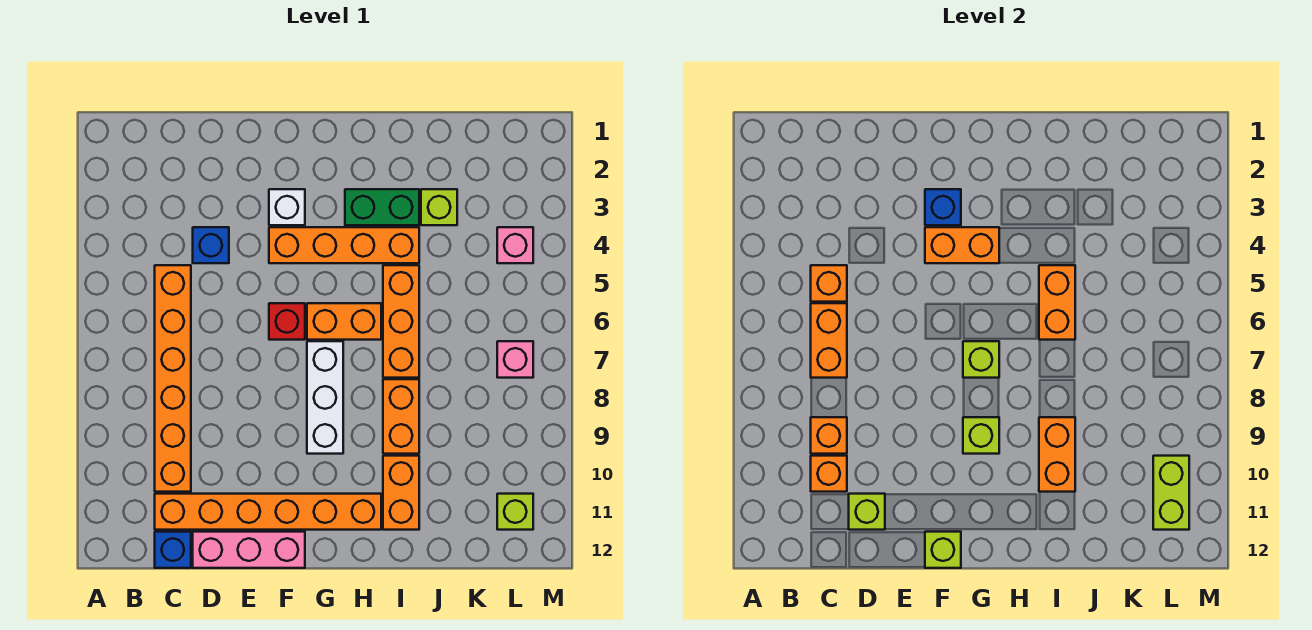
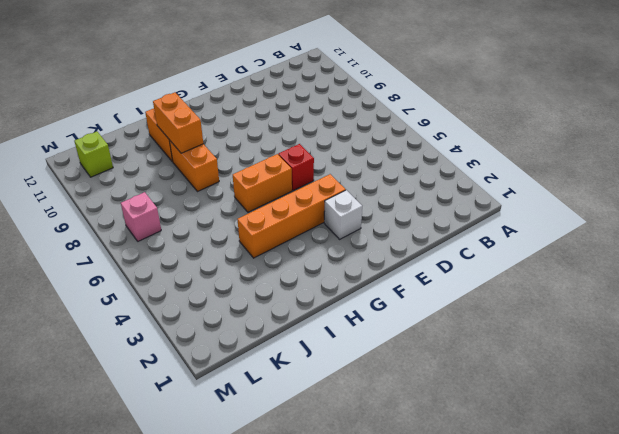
none -> orange 1x6 brick [155,265,191,492]
none -> orange 1x6 brick [155,494,381,530]
none -> blue 1x1 brick [155,532,191,568]
none -> blue 1x1 brick [193,227,229,263]

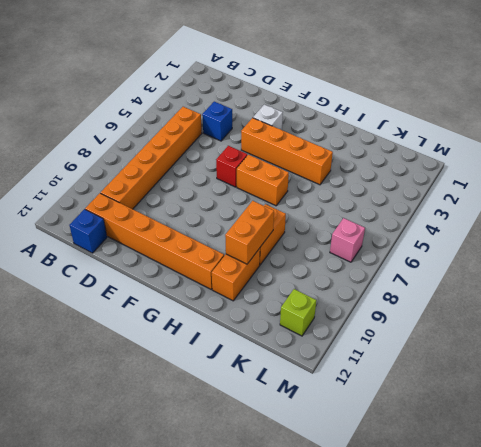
none -> pink 1x3 brick [193,532,305,568]
none -> white 1x3 brick [307,341,343,454]
none -> green 1x2 brick [345,189,419,225]
none -> orange 1x3 brick [383,265,419,378]

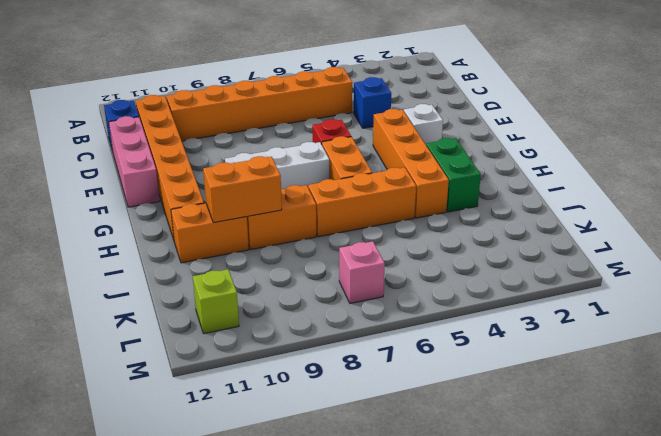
none -> lime 1x1 brick [421,189,457,225]
none -> pink 1x1 brick [497,227,533,263]
none -> orange 1x1 brick [811,265,847,302]
none -> orange 1x2 brick [811,303,847,378]

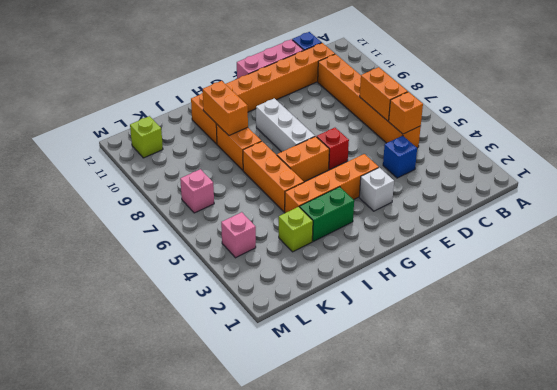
none -> orange 1x1 brick [811,417,847,454]
none -> orange 1x1 brick [811,456,847,492]
none -> lime 1x1 brick [849,494,885,530]
none -> blue 1x1 brick [925,189,961,225]

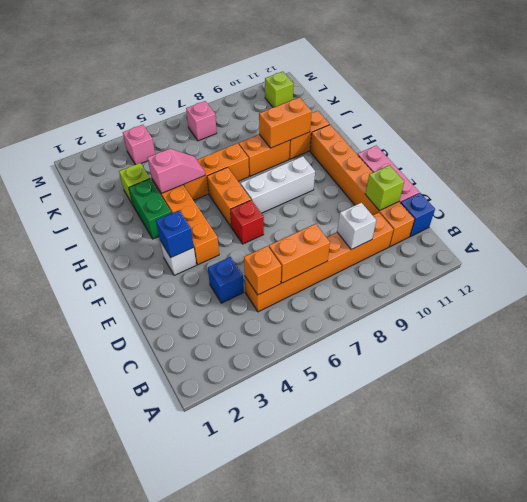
white 1x1 brick [337,203,376,249] -> orange 1x1 brick [811,417,847,454]
pink 1x2 slope [148,149,205,194] -> orange 1x2 brick [1039,265,1075,340]
none -> orange 1x1 brick [811,456,847,492]
none -> orange 1x2 brick [925,227,999,263]
none -> lime 1x1 brick [925,532,961,568]
none -> lime 1x1 brick [963,341,999,378]

